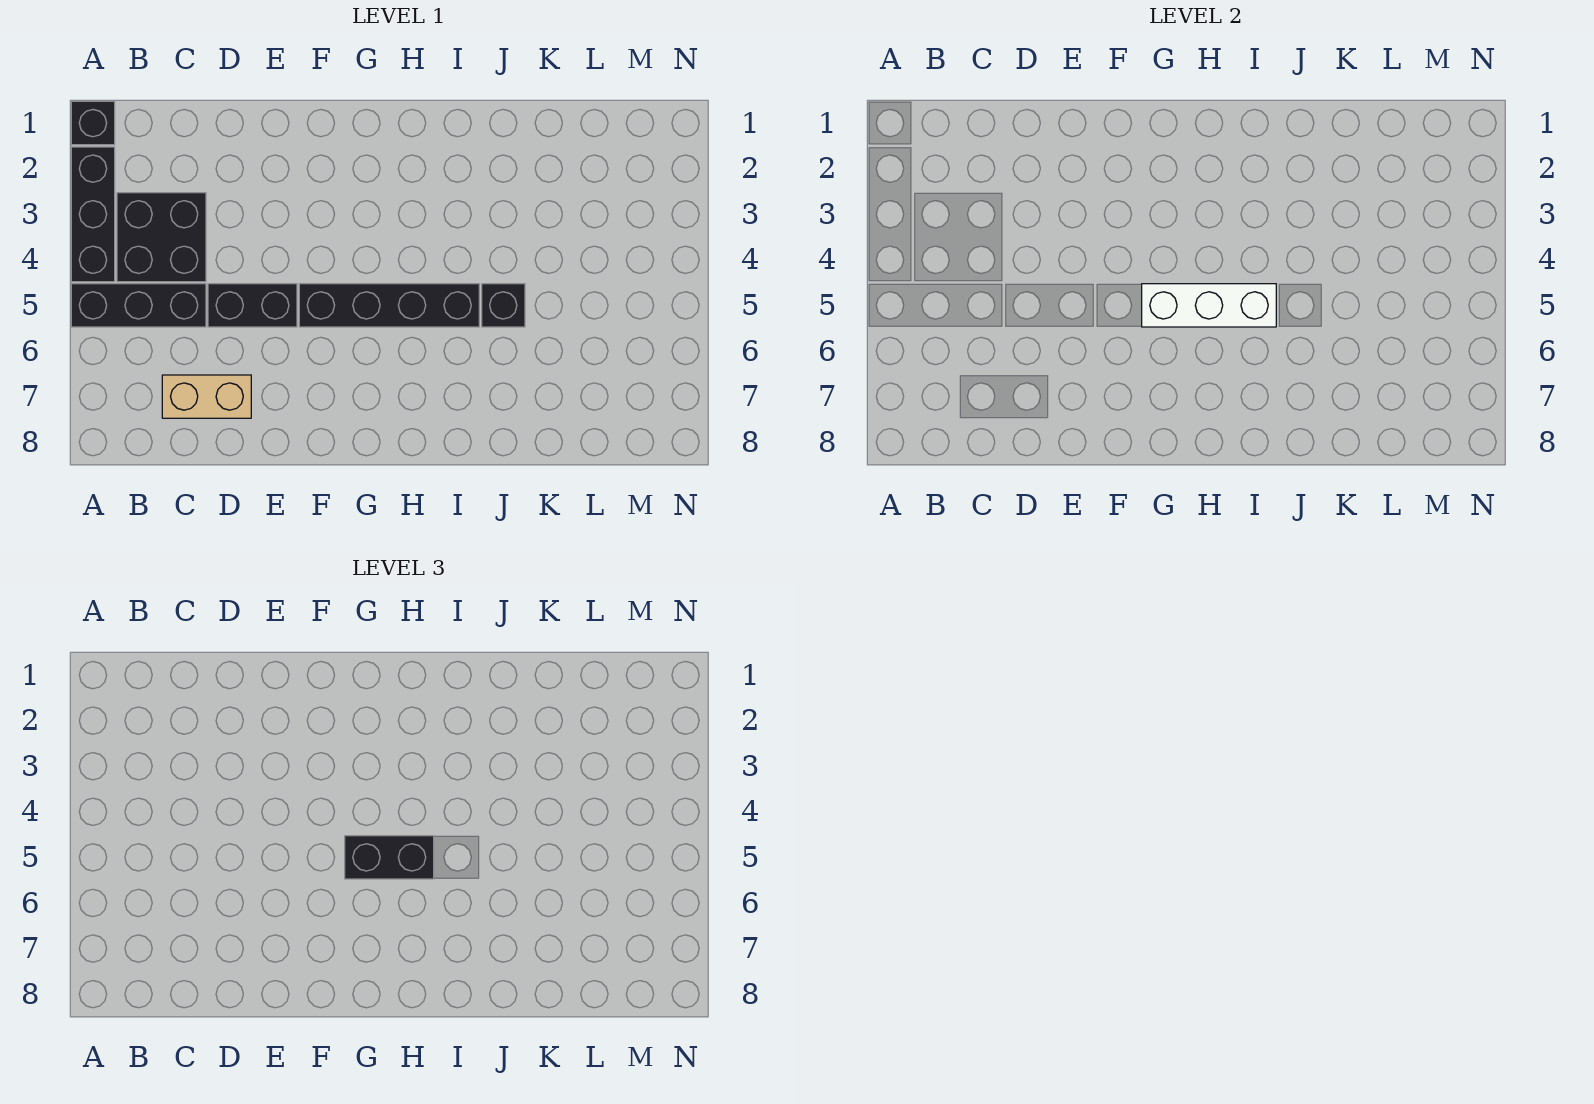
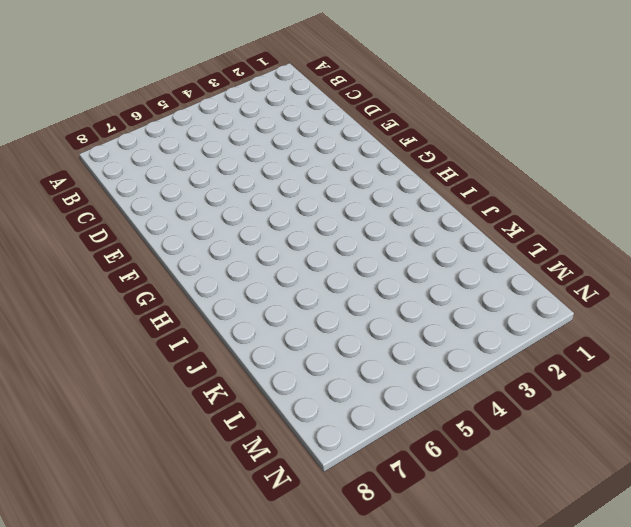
none -> black 1x1 brick [71,101,115,145]
none -> black 1x3 brick [71,147,115,282]

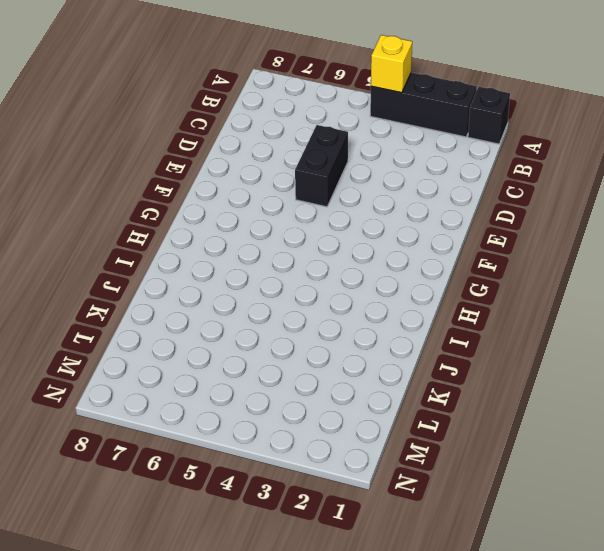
yellow 1x1 brick [371,35,412,93] -> none
none -> black 1x3 brick [71,284,206,327]
none -> black 2x2 brick [117,193,206,282]

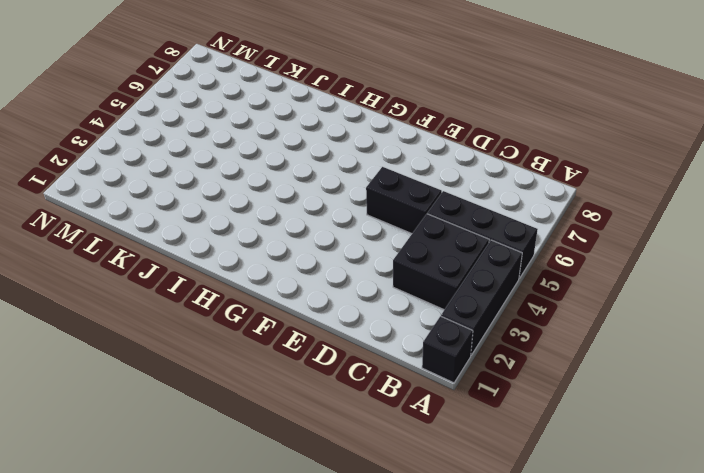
none -> tan 1x2 brick [162,375,251,418]
none -> black 1x4 brick [299,284,479,327]

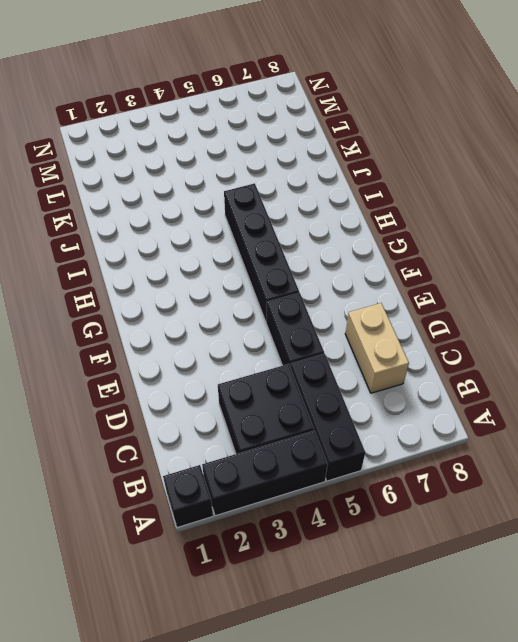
none -> black 1x1 brick [482,284,525,327]
none -> white 1x3 brick [1142,284,1276,327]

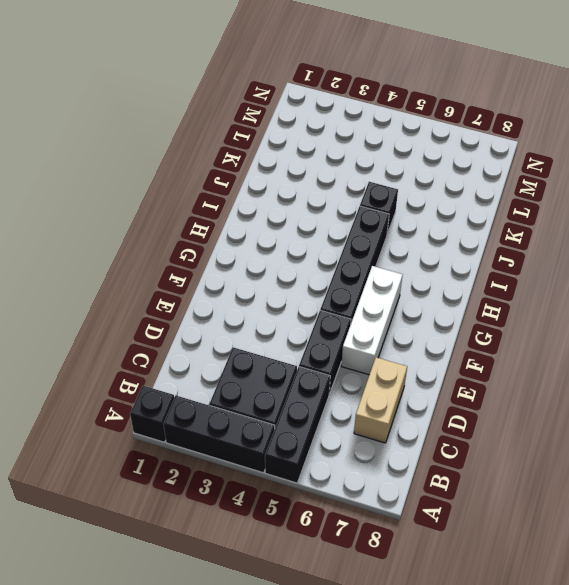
white 1x3 brick [341,266,403,375] -> white 1x3 brick moved to [1142,284,1276,327]
none -> black 1x2 brick [345,836,434,879]

